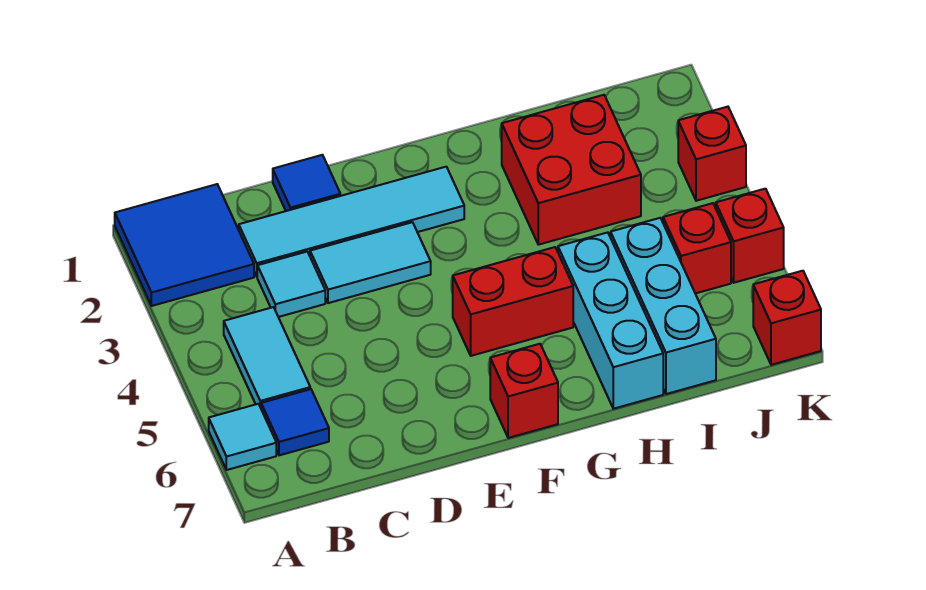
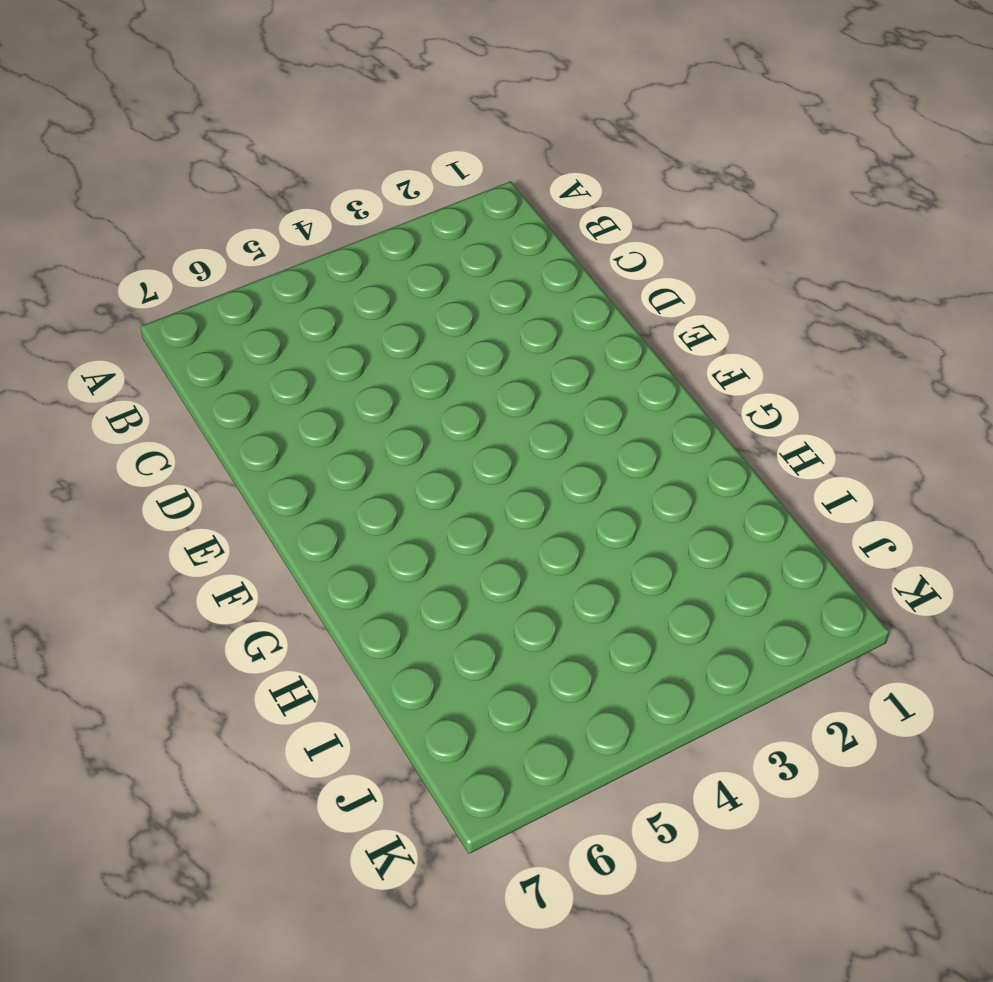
none -> blue 2x2 tile [115,184,254,306]
none -> cyan 1x1 tile [209,404,276,470]
none -> cyan 1x2 tile [224,307,310,408]

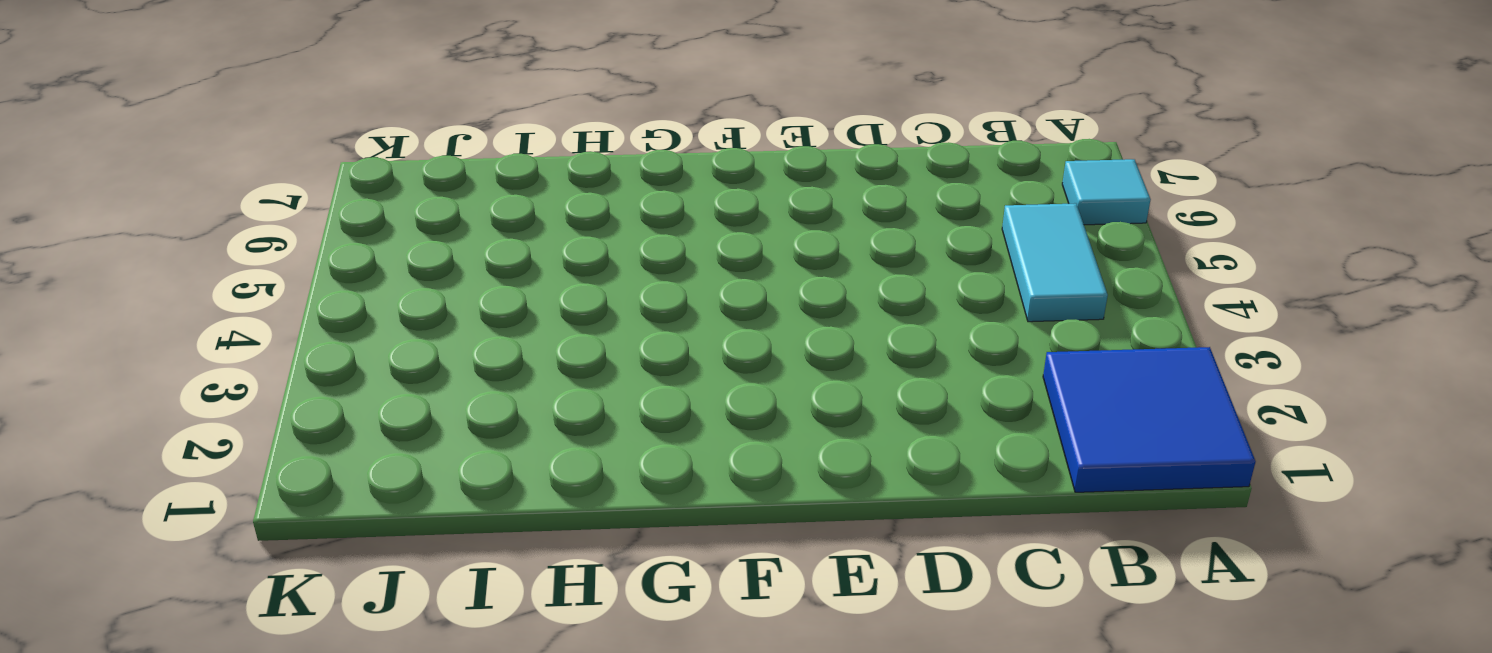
none -> blue 1x1 tile [261,389,329,455]
none -> cyan 1x4 tile [239,167,464,276]
none -> cyan 1x1 tile [257,252,325,317]

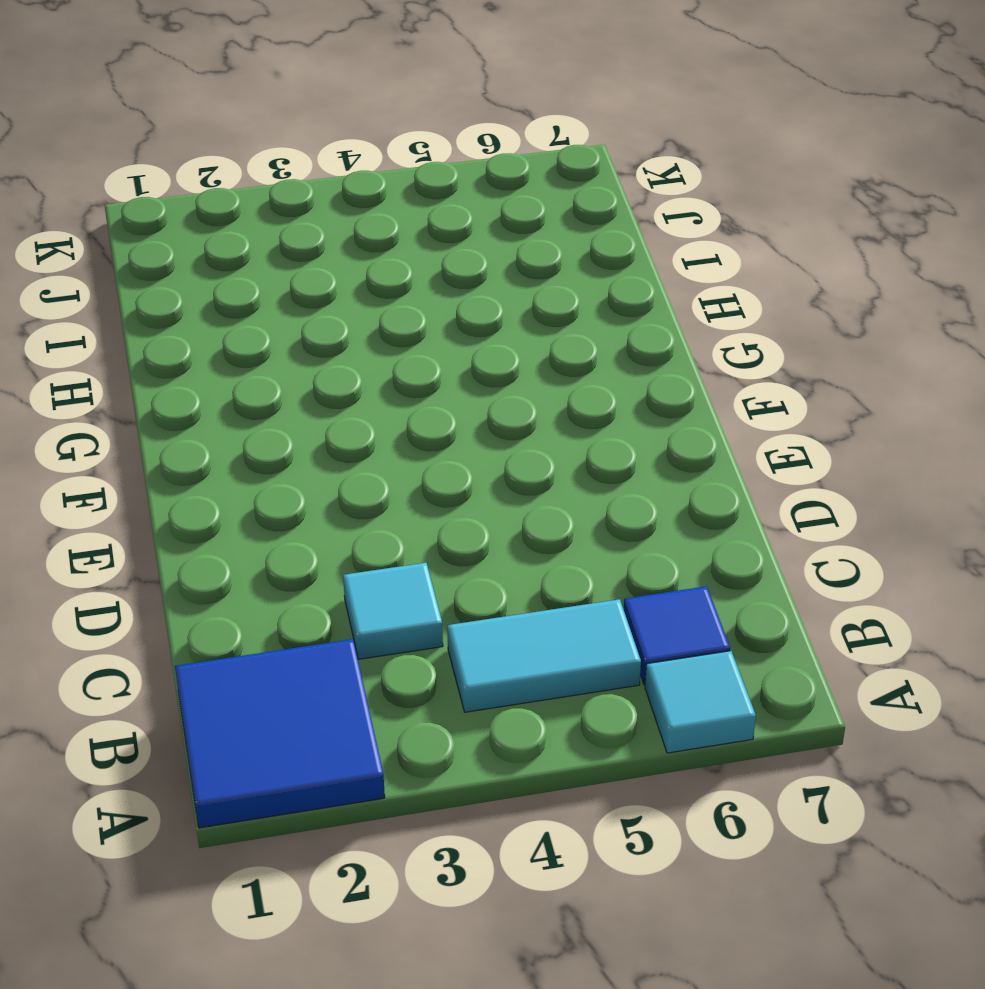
none -> cyan 1x4 tile [239,167,464,276]
none -> blue 1x1 tile [273,155,340,211]
none -> cyan 1x2 tile [310,222,431,303]

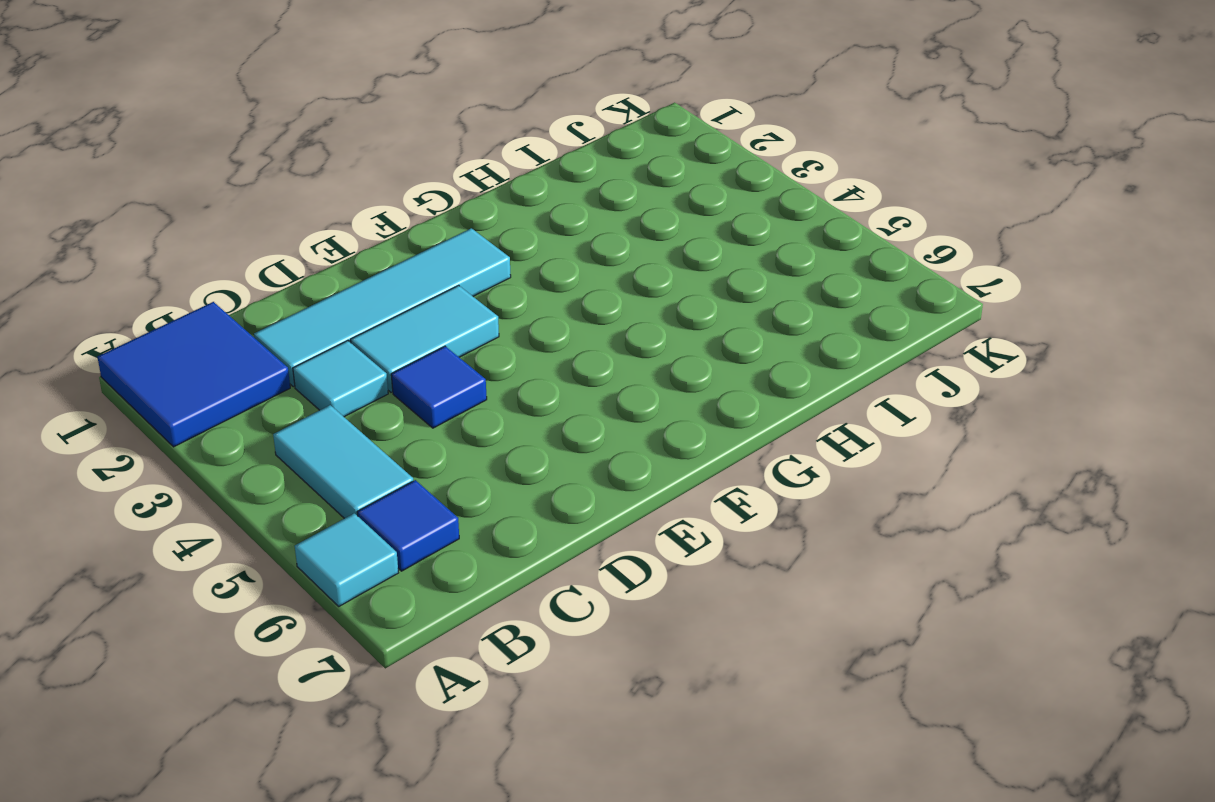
blue 1x1 tile [391,346,487,428] -> blue 1x1 tile moved to [273,155,340,211]
none -> red 1x2 brick [453,247,573,356]
none -> red 1x1 brick [490,344,558,438]
none -> red 2x2 brick [502,95,641,245]

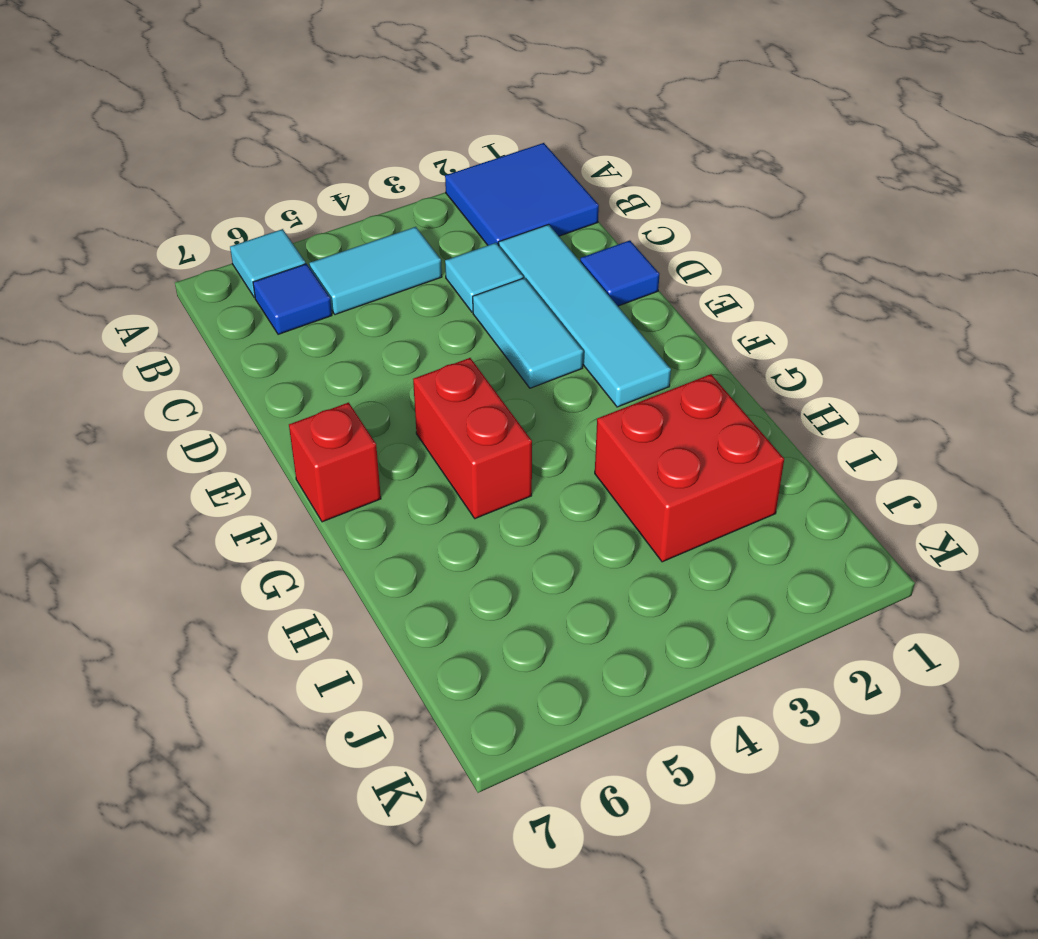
none -> cyan 1x3 brick [558,232,663,409]
none -> cyan 1x3 brick [611,218,716,394]
none -> red 1x1 brick [663,203,731,294]

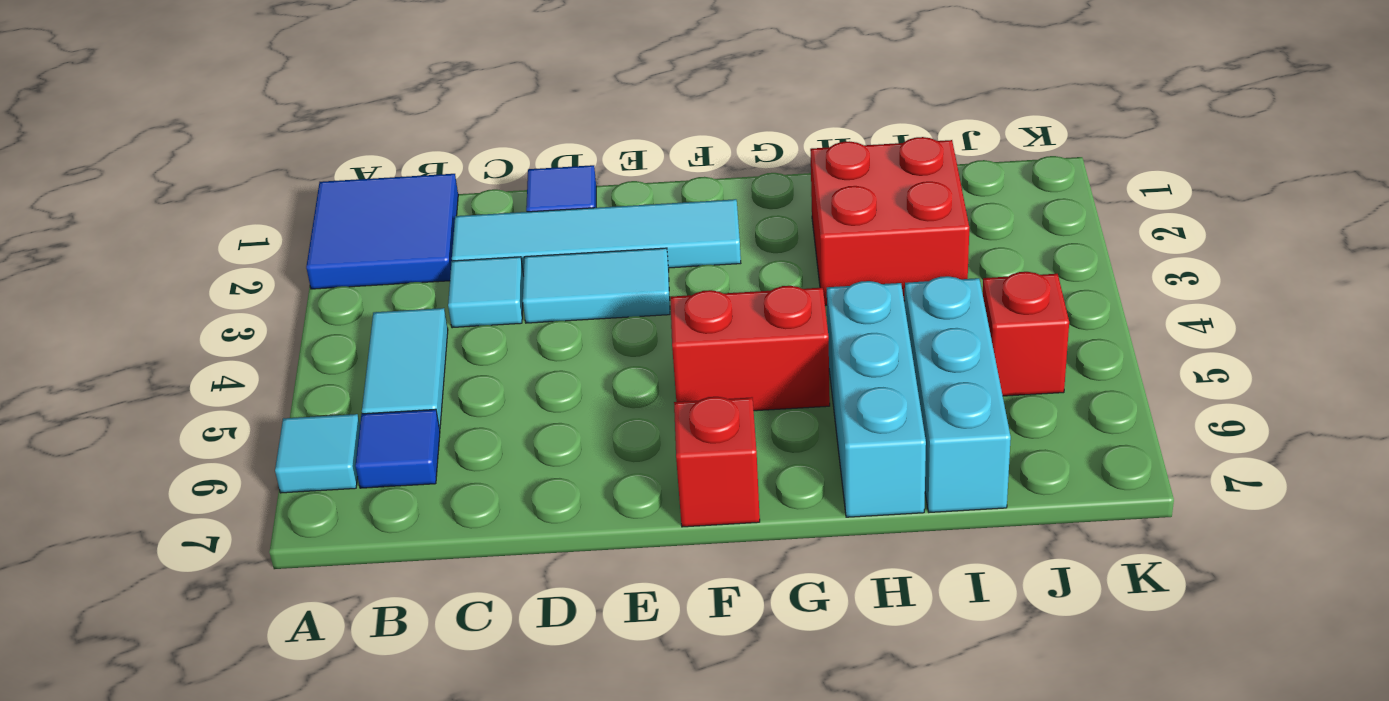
none -> red 1x1 brick [678,107,746,201]
none -> red 1x1 brick [716,189,784,283]
none -> red 1x1 brick [753,271,821,365]

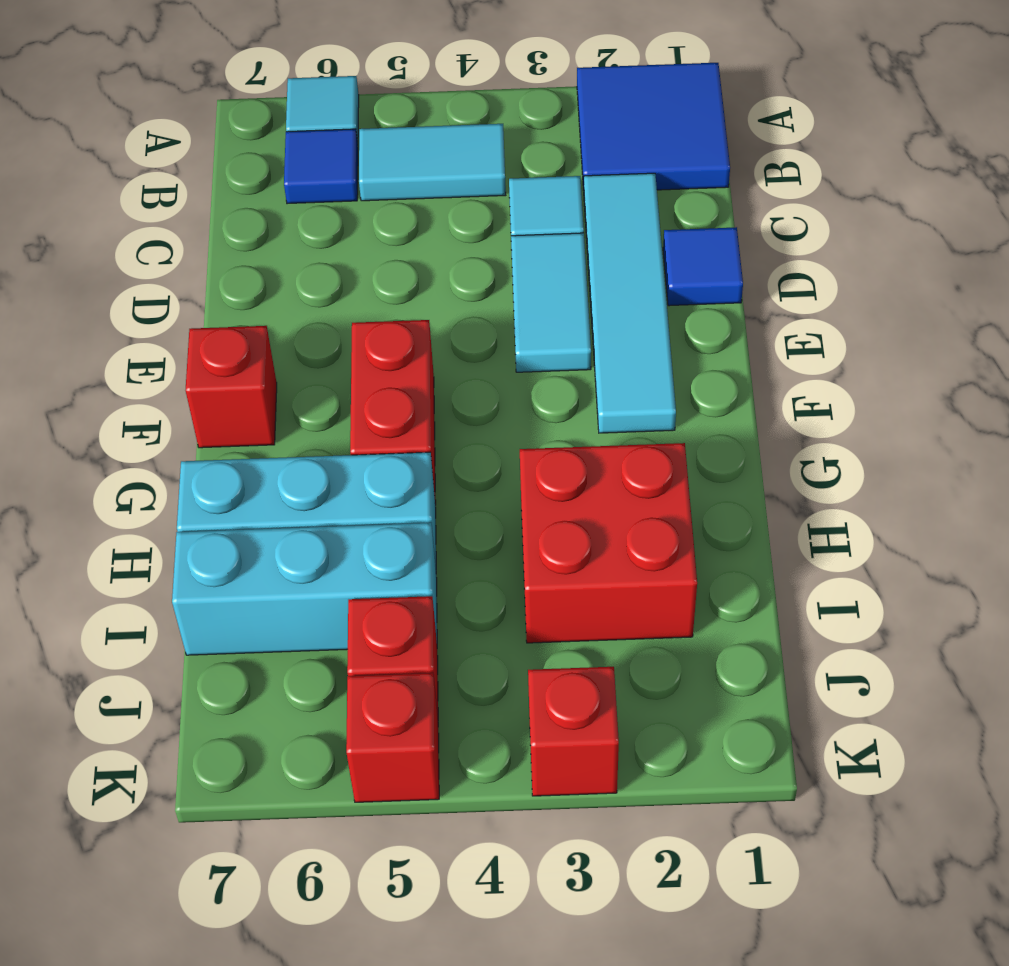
none -> red 1x1 brick [753,271,821,365]

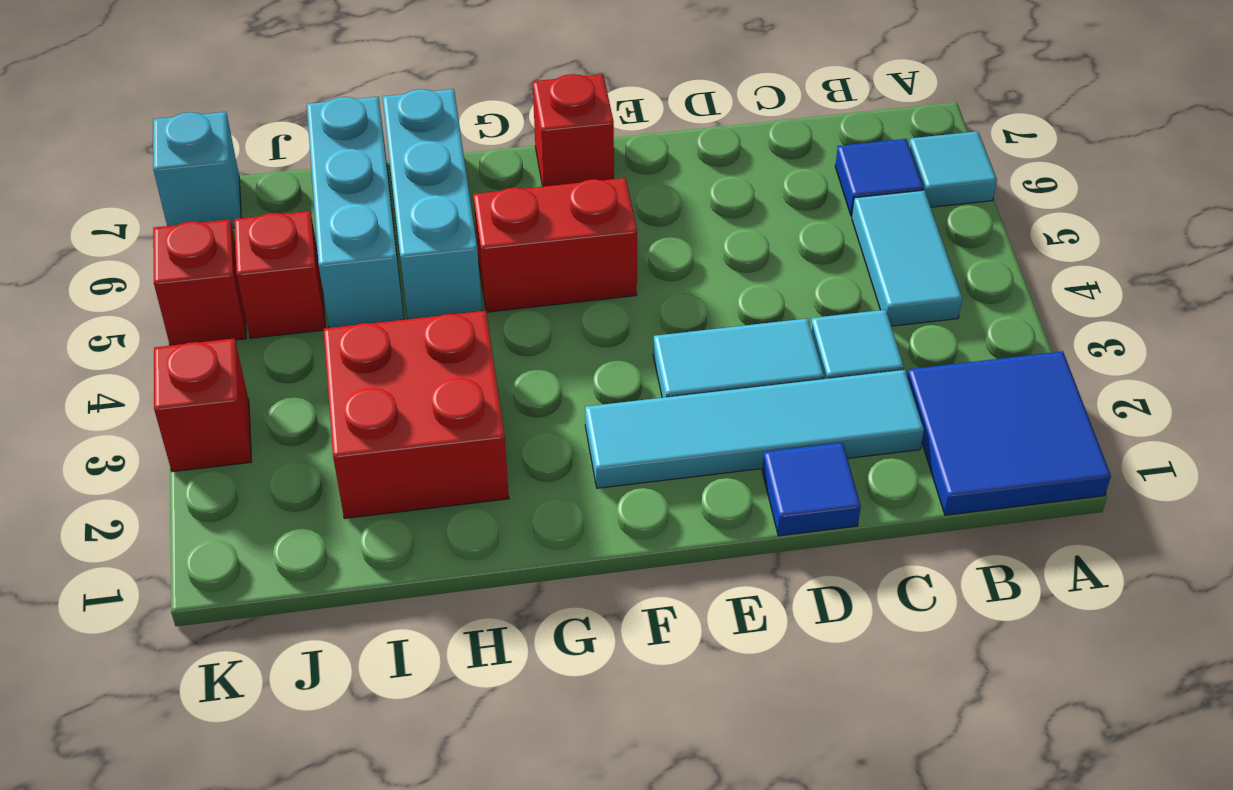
cyan 1x1 brick [153,112,241,228] -> red 1x1 brick [753,271,821,365]

